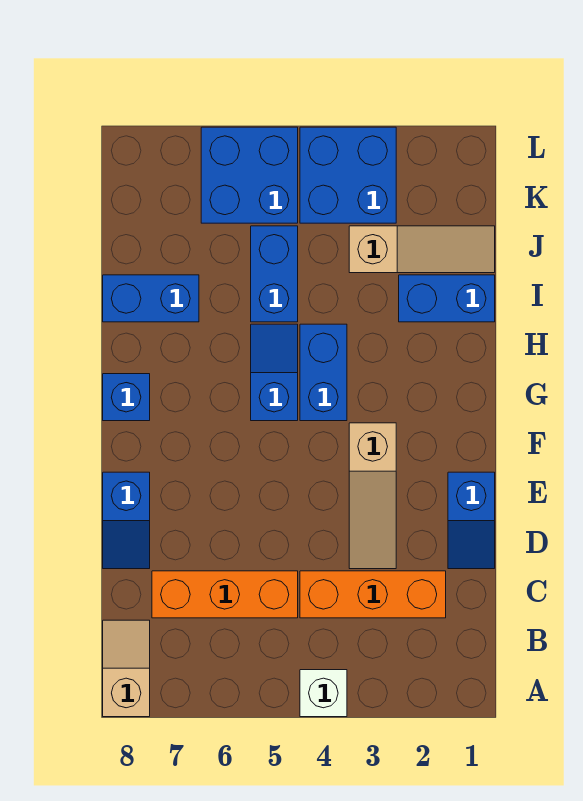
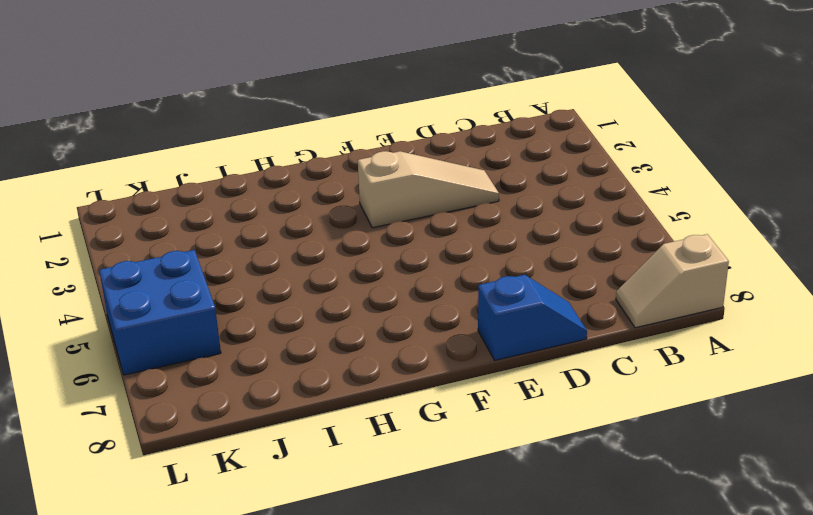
none -> white 1x1 brick [300,670,347,717]
none -> orange 1x3 brick [300,571,446,618]
none -> orange 1x3 brick [152,571,298,618]

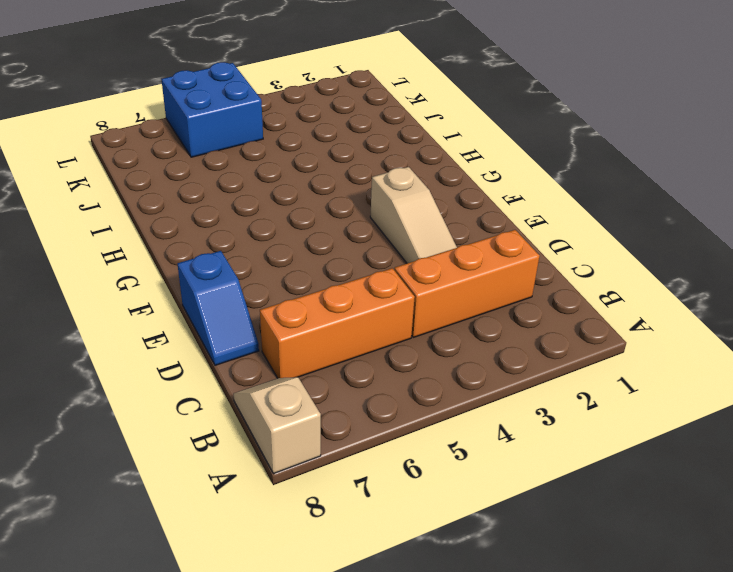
none -> white 1x1 brick [300,670,347,717]
none -> blue 1x2 slope [448,472,495,569]
none -> blue 1x2 brick [300,324,347,421]

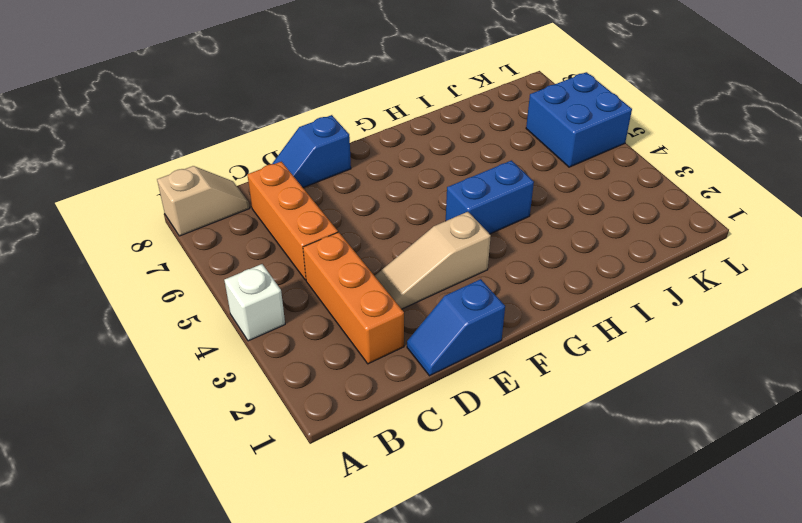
none -> blue 1x2 slope [251,324,298,421]
none -> blue 1x1 brick [103,374,150,421]
none -> blue 1x2 brick [399,275,495,322]

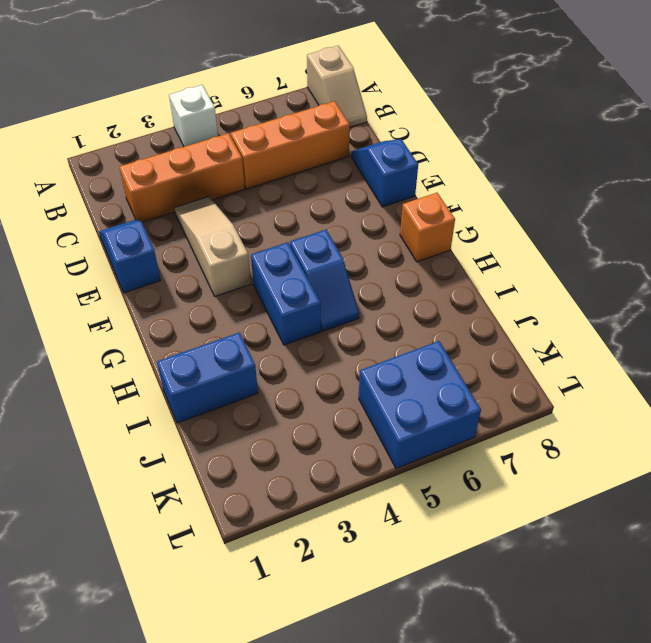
orange 1x1 brick [400,193,455,262] -> blue 1x1 brick [103,374,150,421]
none -> blue 1x2 brick [251,226,298,322]
none -> blue 1x2 brick [103,275,199,322]
none -> tan 1x3 slope [349,226,495,273]

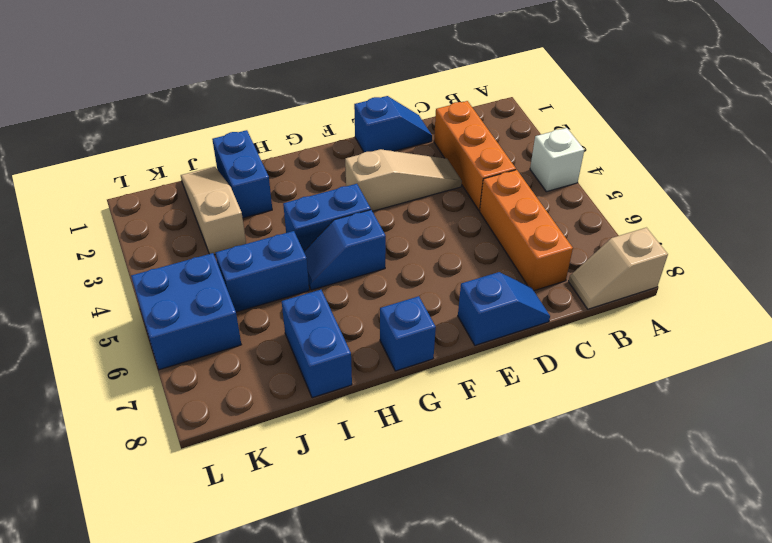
none -> blue 2x2 brick [300,127,396,223]

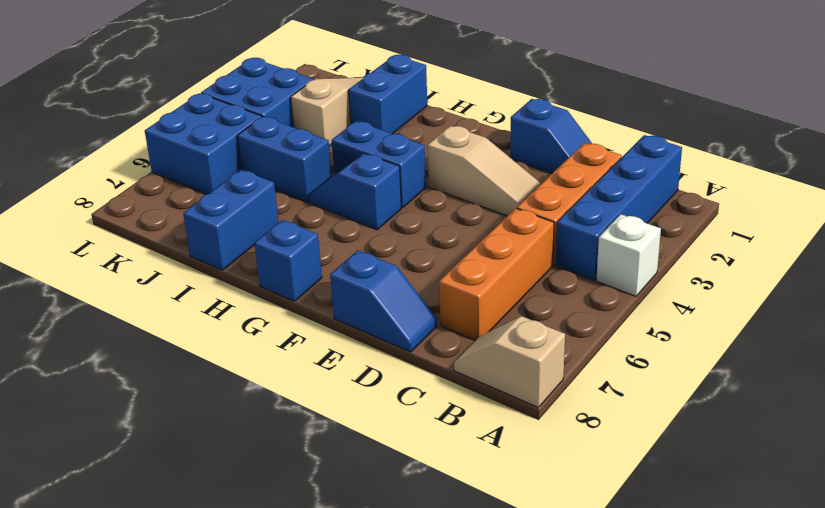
blue 1x4 brick [556,135,682,280] -> none

